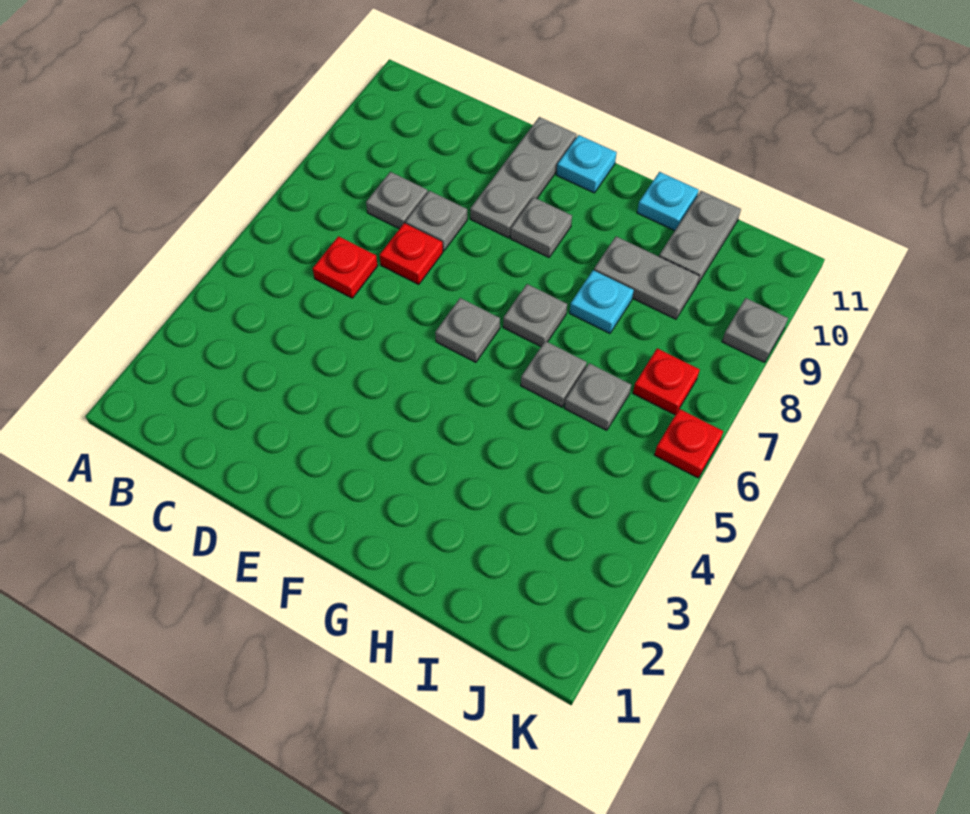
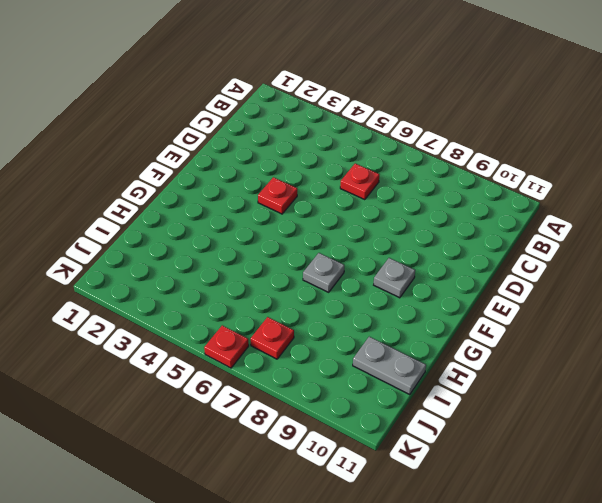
red 1x1 plate [258,177,297,214] -> red 1x1 plate moved to [380,223,443,285]
none -> grey 1x1 plate [366,172,428,229]
none -> grey 1x1 plate [405,191,467,251]
none -> grey 1x3 plate [470,117,577,238]

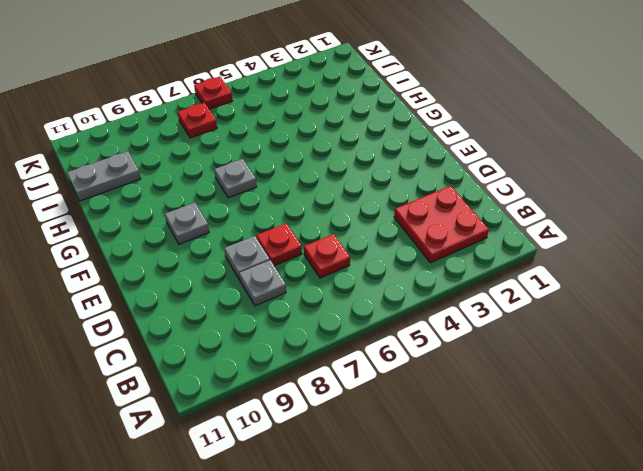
red 2x2 plate [394,186,489,263] -> none
none -> grey 1x3 plate [470,117,577,238]
none -> grey 1x1 plate [435,298,500,362]
none -> cyan 1x1 plate [557,135,617,193]

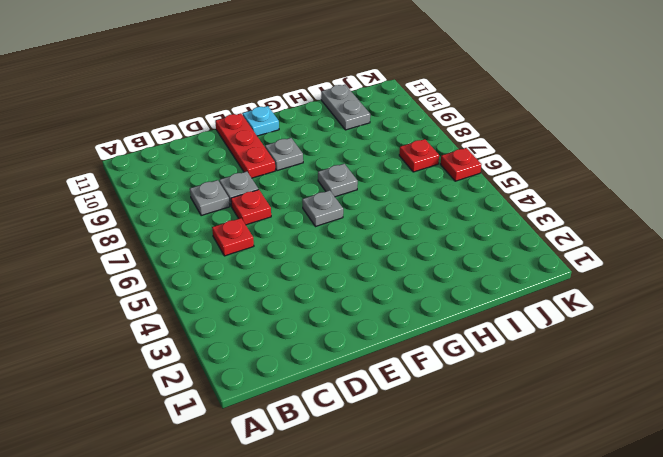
red 1x3 plate [215,113,275,178] -> grey 1x3 plate [470,117,577,238]
none -> grey 1x1 plate [521,341,587,407]
none -> cyan 1x1 plate [570,270,634,333]
none -> grey 1x2 plate [594,237,699,319]

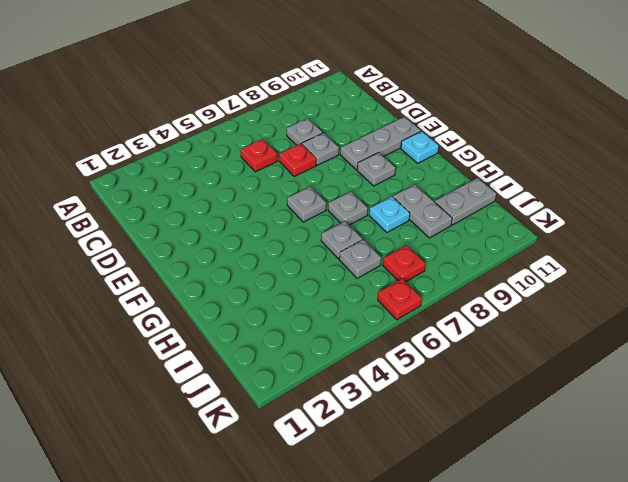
none -> cyan 1x1 plate [637,172,699,231]
none -> grey 1x1 plate [722,298,788,362]

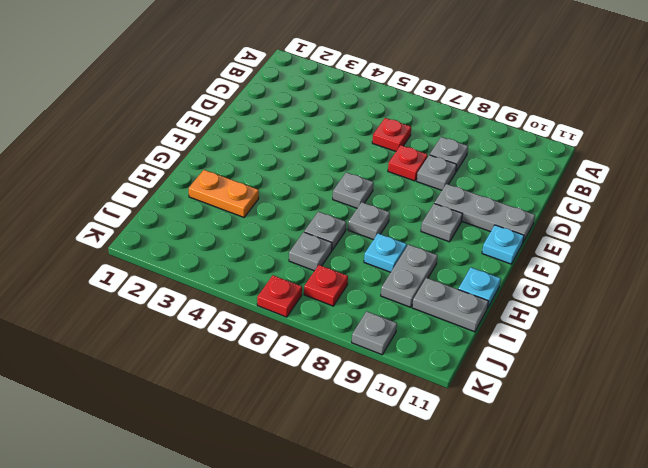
orange 1x2 plate [189,170,259,217] -> none

